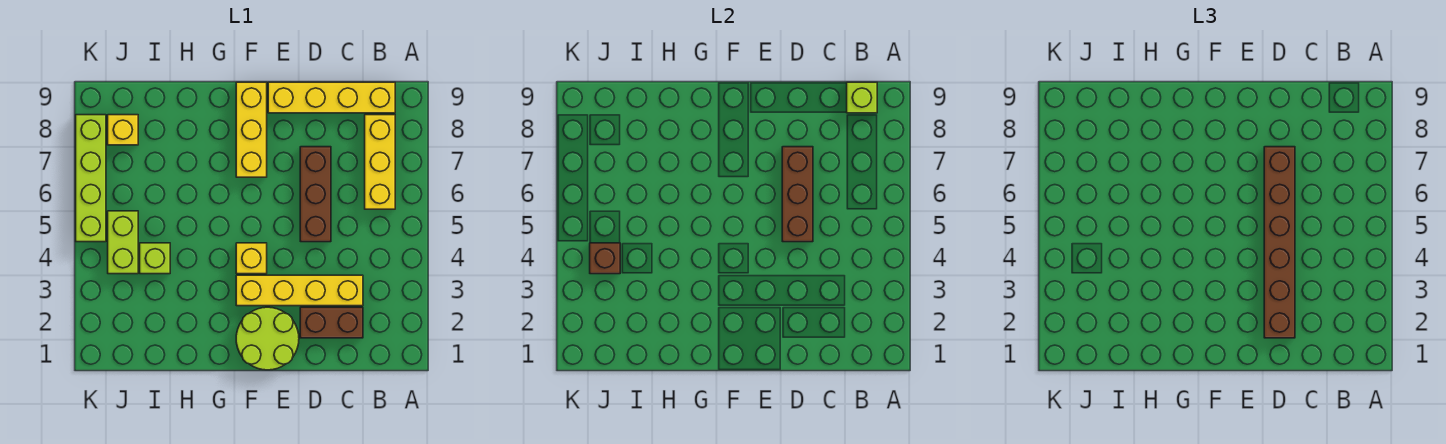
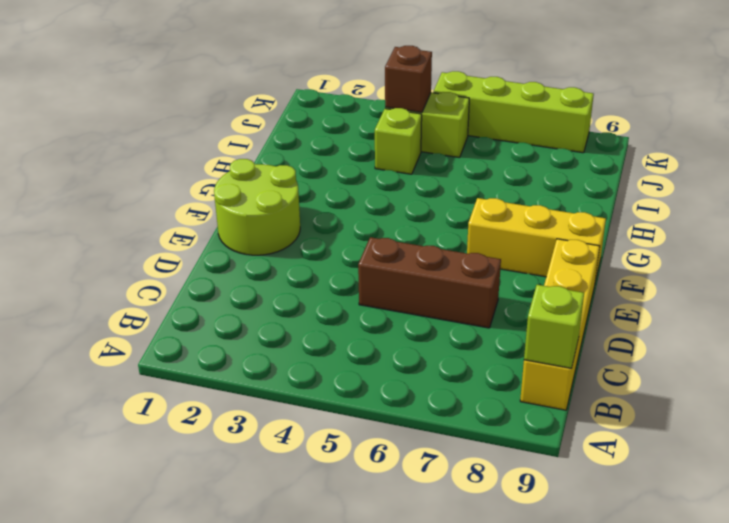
none -> yellow 1x3 brick [365,115,395,209]
none -> brown 1x2 brick [300,307,363,338]
none -> yellow 1x4 brick [236,275,363,306]

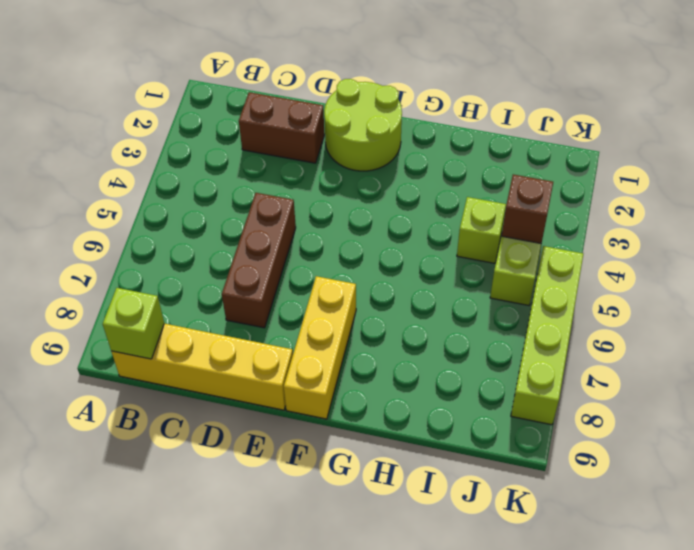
none -> yellow 1x3 brick [365,115,395,209]
none -> yellow 1x4 brick [236,275,363,306]
none -> yellow 1x1 brick [236,243,267,274]

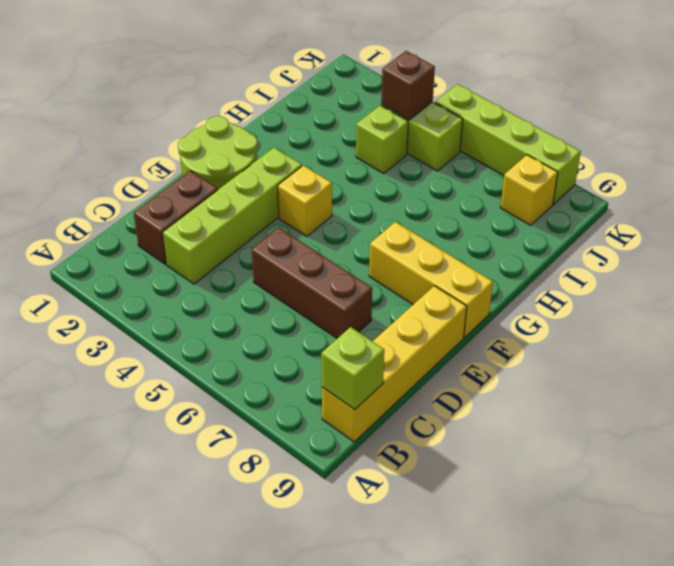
lime 1x4 brick [163,148,302,284] -> yellow 1x4 brick [236,275,363,306]
none -> yellow 1x3 brick [365,115,395,209]
none -> brown 1x3 brick [782,147,813,242]
none -> brown 1x6 brick [1264,147,1295,338]

